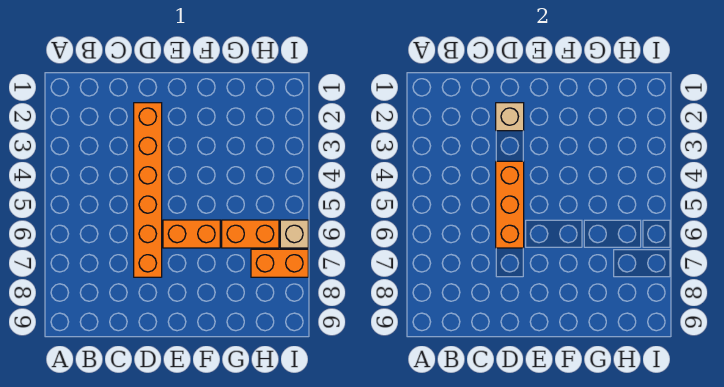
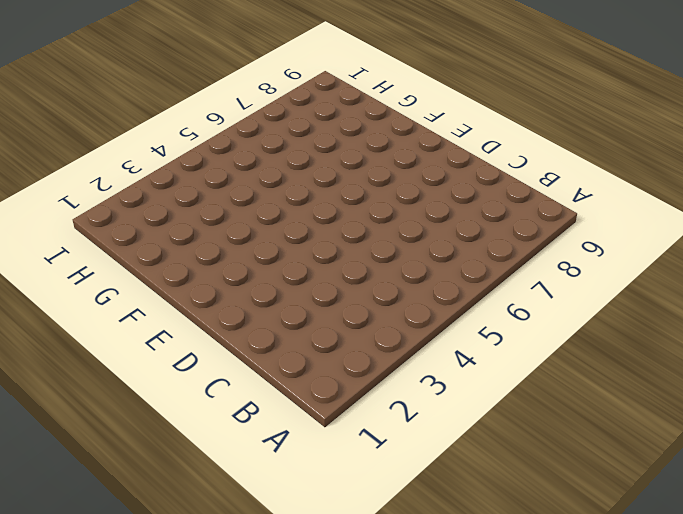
none -> orange 1x6 brick [134,103,162,277]
none -> orange 1x2 brick [163,220,220,248]

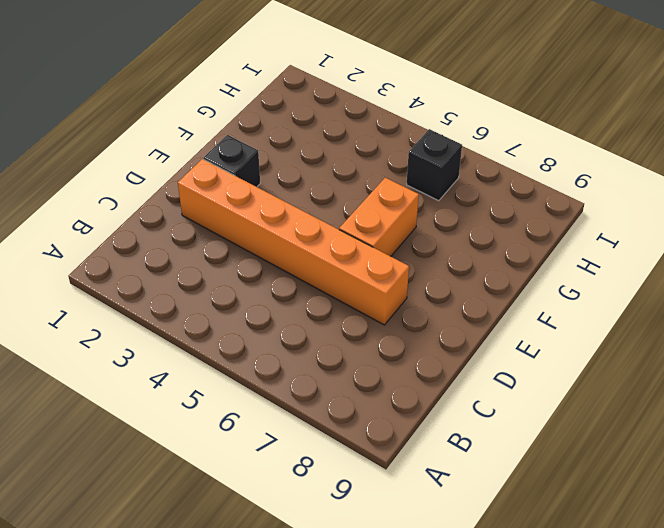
black 1x1 brick [204,135,260,187] -> none
black 1x1 brick [407,129,462,201] -> orange 1x2 brick [222,220,279,248]
none -> orange 1x2 brick [251,249,308,277]
none -> tan 1x1 brick [280,220,308,248]

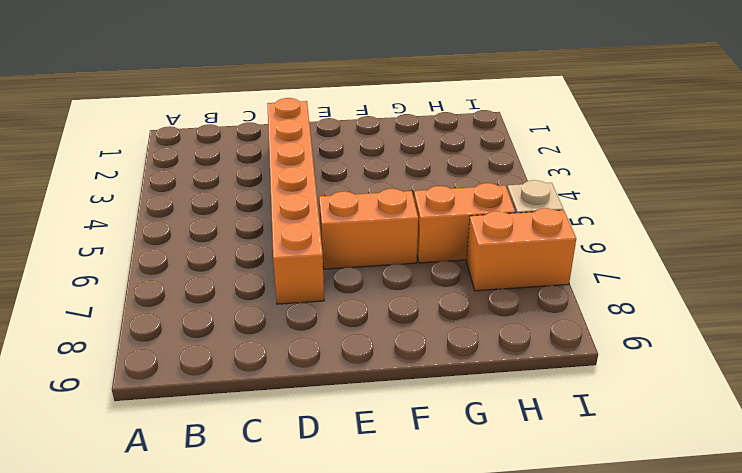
none -> tan 1x1 brick [496,103,524,131]
none -> orange 1x3 brick [496,161,524,248]

